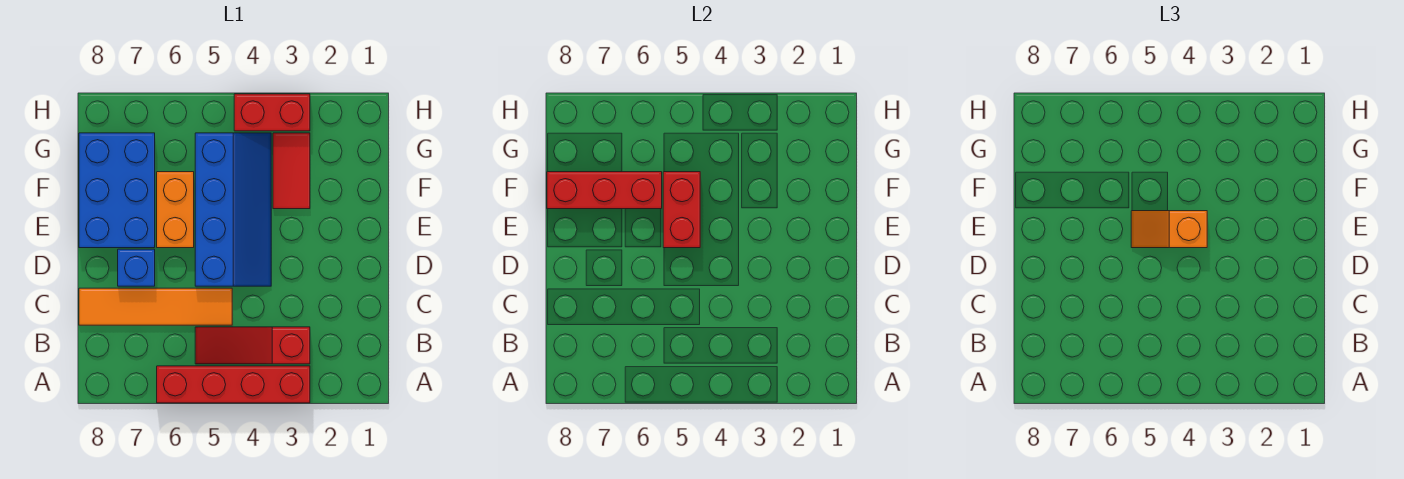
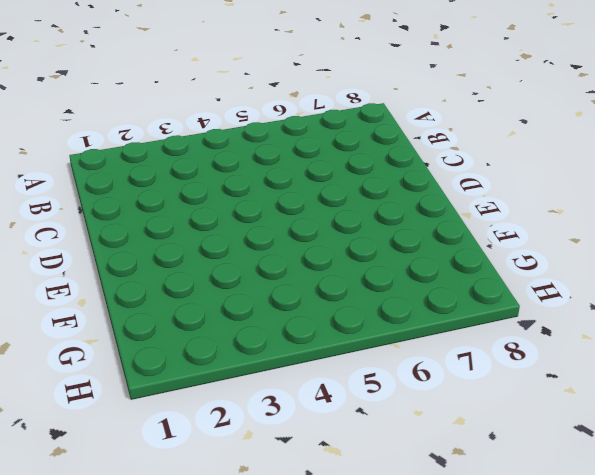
none -> red 1x4 brick [157,366,310,403]
none -> red 1x3 slope [195,327,310,364]
none -> orange 1x4 tile [79,288,232,325]

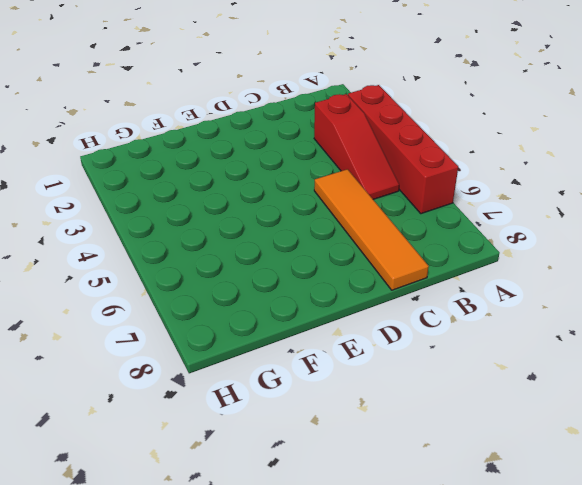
none -> blue 2x4 slope [195,133,271,286]
none -> blue 1x1 brick [118,249,155,286]
none -> orange 1x2 brick [157,172,194,248]

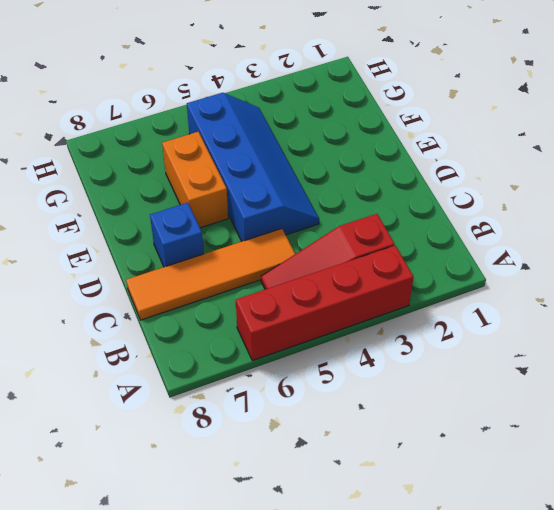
none -> blue 2x3 brick [79,133,155,248]
none -> red 1x2 tile [273,133,310,209]
none -> red 1x2 brick [234,94,310,131]

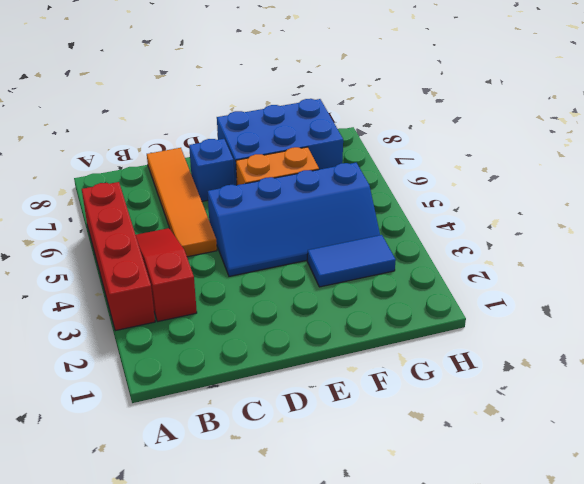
blue 1x2 tile [307,235,396,287] -> red 1x2 tile [273,133,310,209]
none -> red 1x2 brick [234,94,310,131]
none -> red 1x2 brick [663,172,700,248]
none -> red 1x3 brick [547,172,662,209]

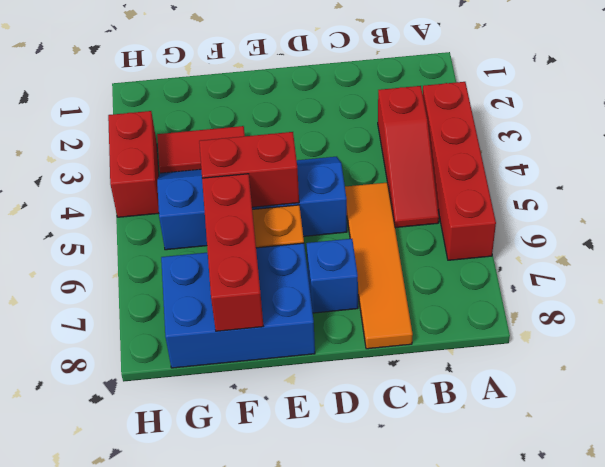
none -> orange 1x2 slope [1131,211,1207,248]

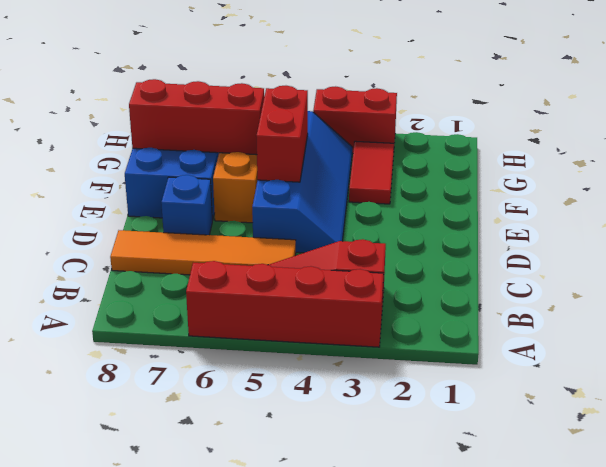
none -> orange 1x2 slope [1131,211,1207,248]

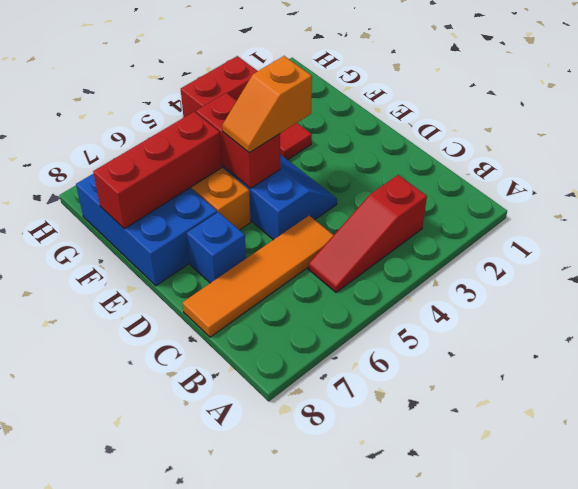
none -> red 1x4 brick [157,366,310,403]

